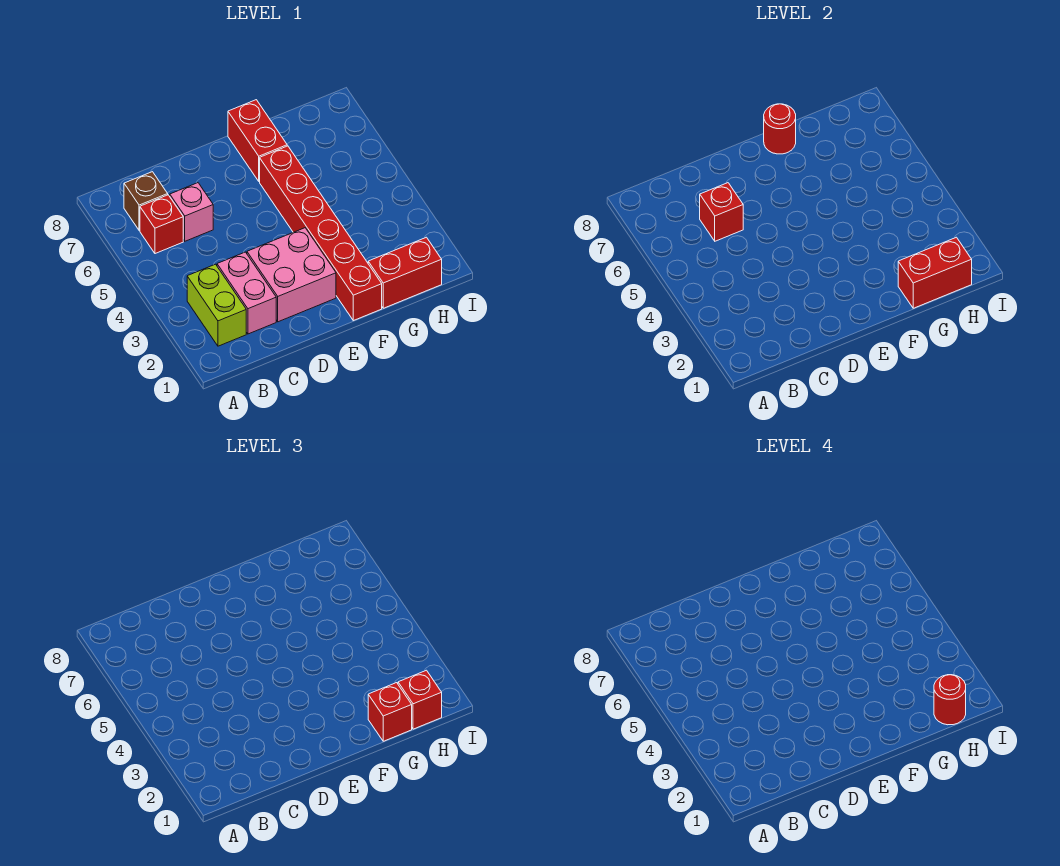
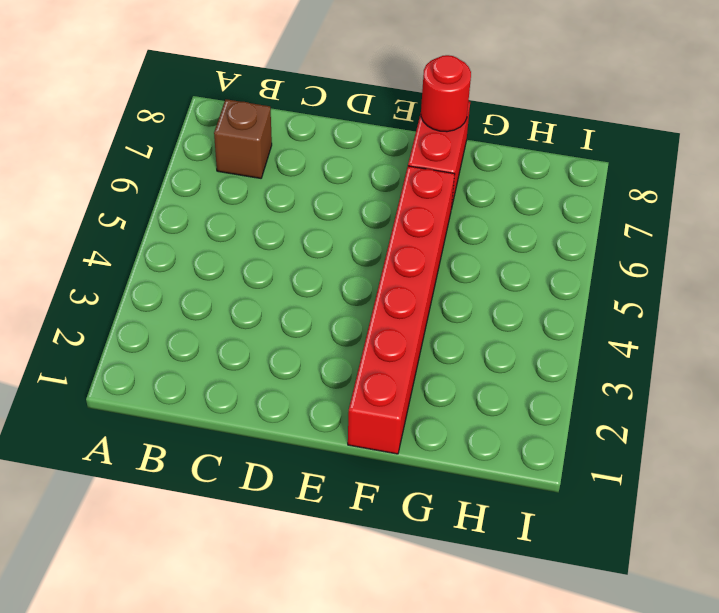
none -> lime 1x2 brick [187,264,246,346]
none -> red 1x1 brick [140,195,183,254]
none -> pink 1x2 brick [217,252,276,334]

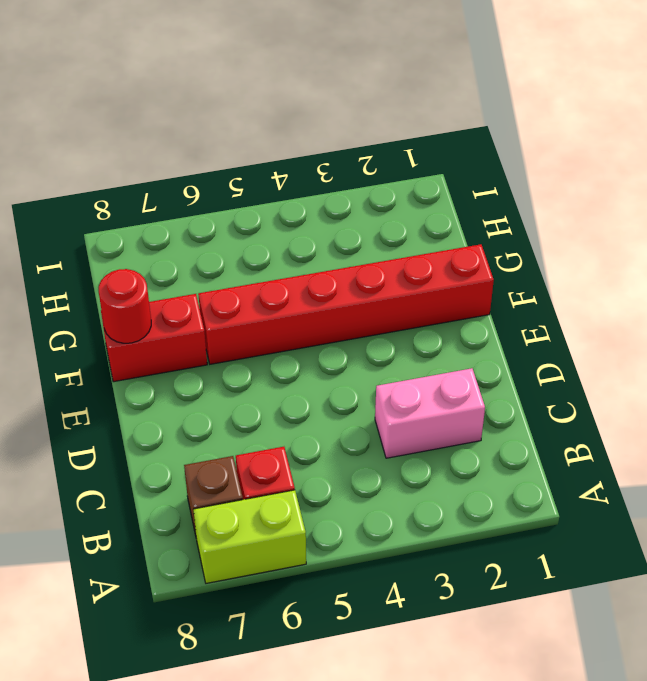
lime 1x2 brick [193,490,306,583] -> lime 1x2 brick moved to [187,264,246,346]
none -> pink 1x1 brick [170,183,213,241]
none -> pink 2x2 brick [247,228,336,322]
none -> red 1x2 brick [368,237,442,308]

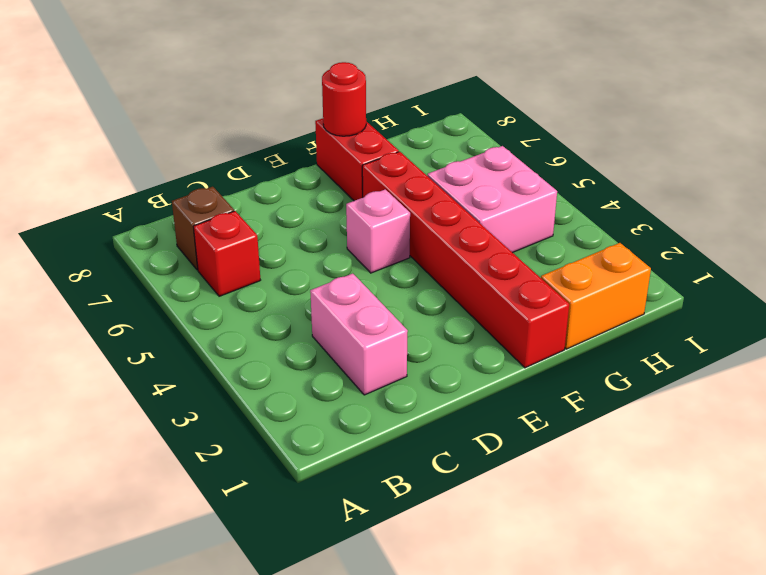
pink 1x1 brick [346,189,410,273] -> pink 1x1 brick moved to [170,183,213,241]
orange 1x2 brick [541,243,651,349] -> red 1x2 brick [368,237,442,308]
pink 2x2 brick [427,146,557,253] -> pink 2x2 brick moved to [247,228,336,322]
none -> lime 1x2 brick [187,264,246,346]
none -> red 1x1 brick [700,183,743,241]
none -> red 1x2 brick [898,237,972,308]

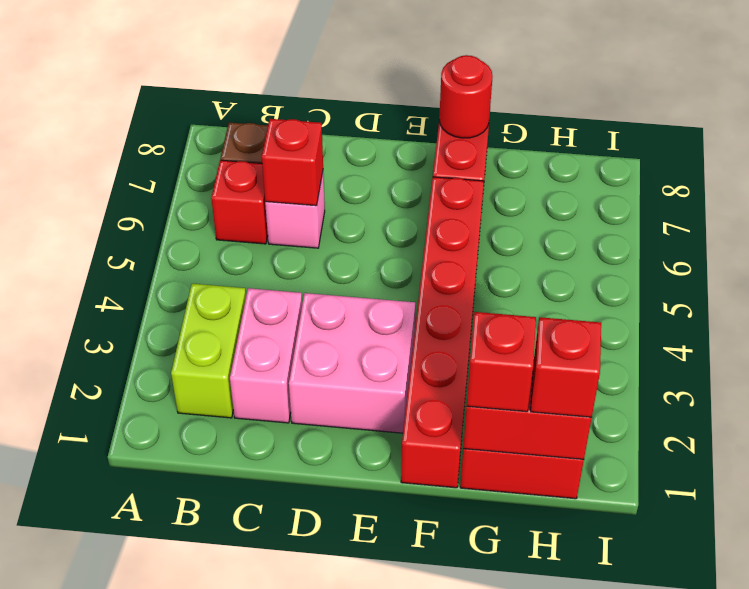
none -> red 1x1 round brick [934,675,966,725]

